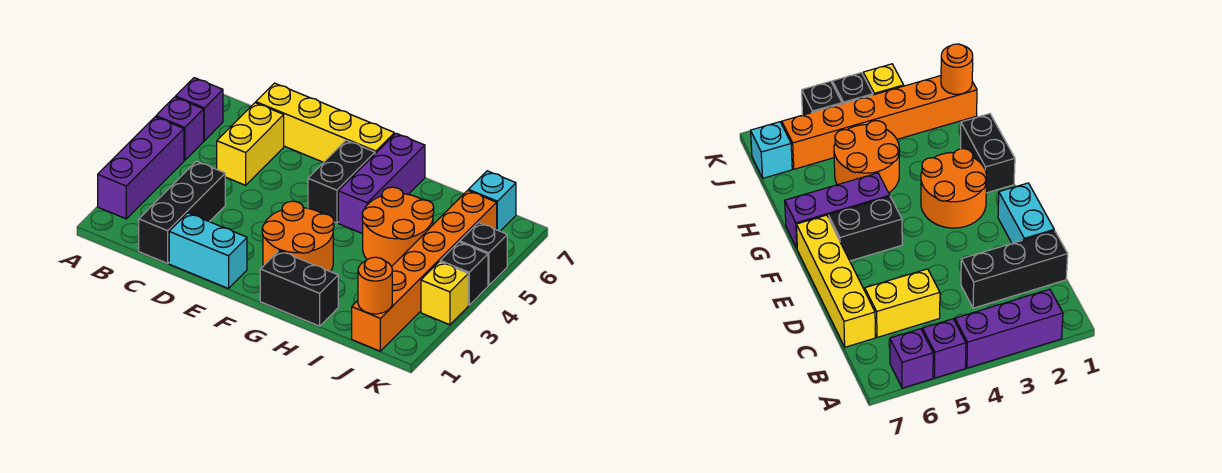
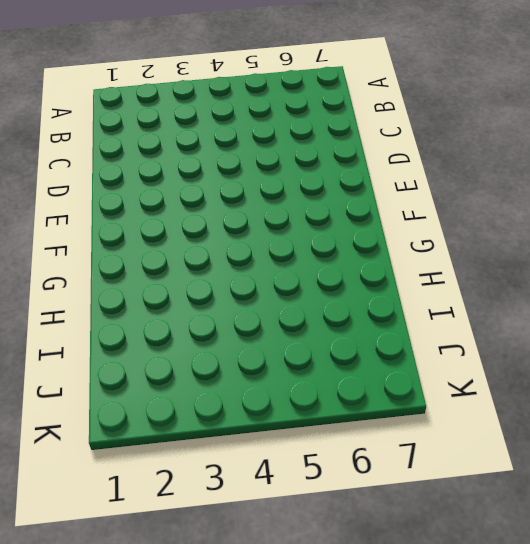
none -> purple 1x3 brick [98,117,184,219]
none -> purple 1x1 brick [156,97,204,160]
none -> purple 1x1 brick [176,78,223,141]

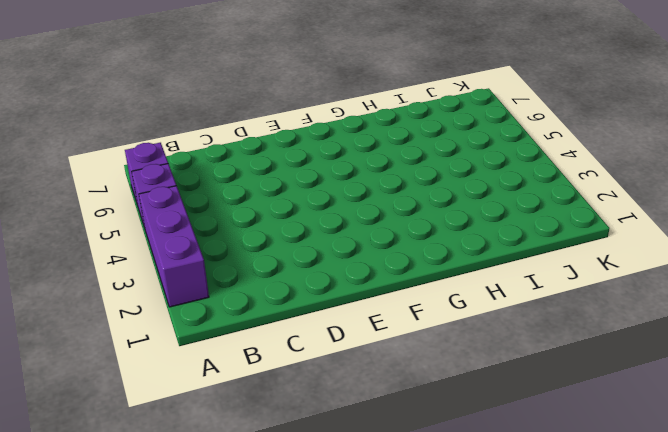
none -> black 1x3 brick [139,161,225,263]
none -> yellow 1x2 brick [217,103,284,185]
none -> yellow 1x4 brick [256,83,394,162]

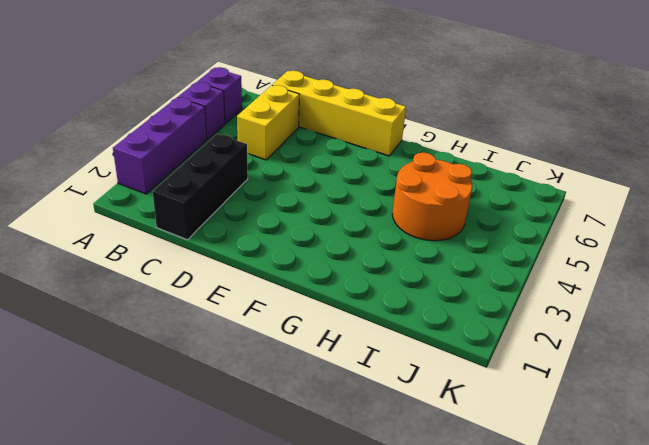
none -> cyan 1x2 brick [169,213,247,289]
none -> orange 2x2 round brick [262,201,334,272]
none -> black 1x2 brick [308,140,375,223]

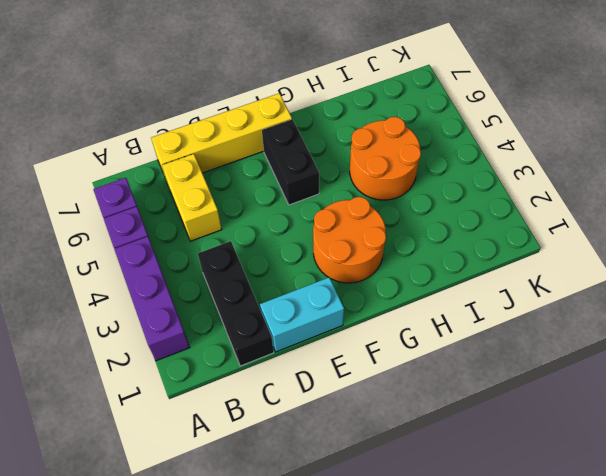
none -> black 1x2 brick [260,251,338,326]
none -> purple 1x3 brick [338,133,425,234]
none -> orange 1x6 brick [352,190,497,351]

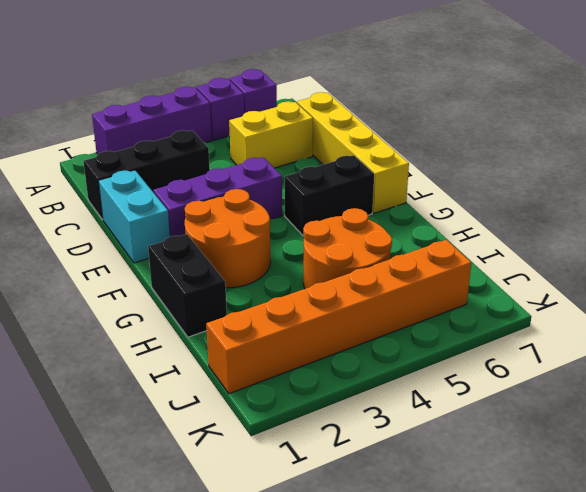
purple 1x3 brick [153,157,282,236] -> purple 1x3 brick moved to [338,133,425,234]
none -> cyan 1x1 brick [469,171,516,231]
none -> yellow 1x1 brick [421,262,468,325]
none -> black 1x1 brick [440,242,488,305]

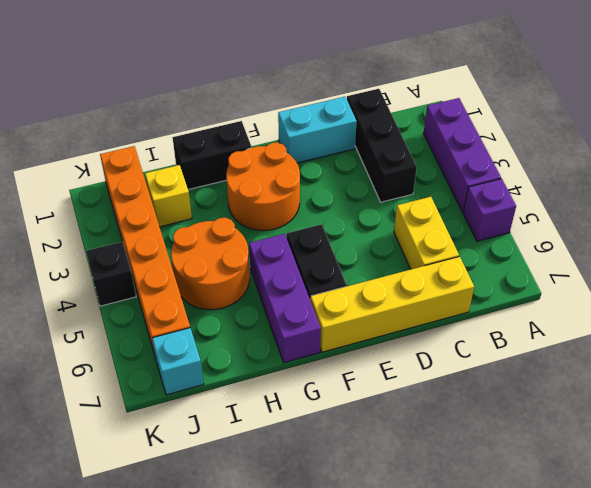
yellow 1x1 brick [145,165,192,227] -> yellow 1x1 brick moved to [421,262,468,325]
none -> purple 1x1 brick [176,78,223,141]
none -> black 1x1 brick [460,223,507,286]
none -> orange 1x1 round brick [358,257,392,314]

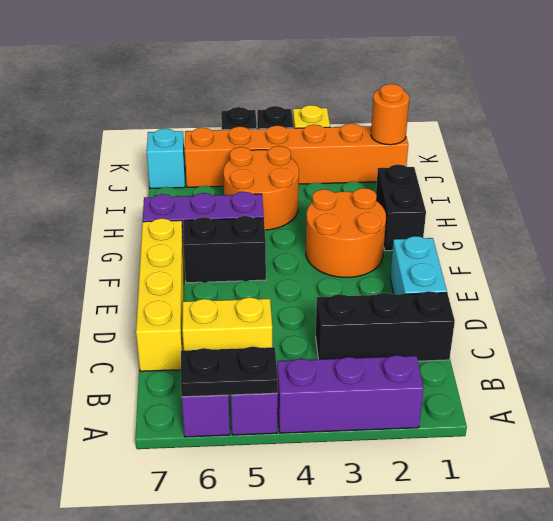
black 1x2 plate [181,346,278,397] -> none

